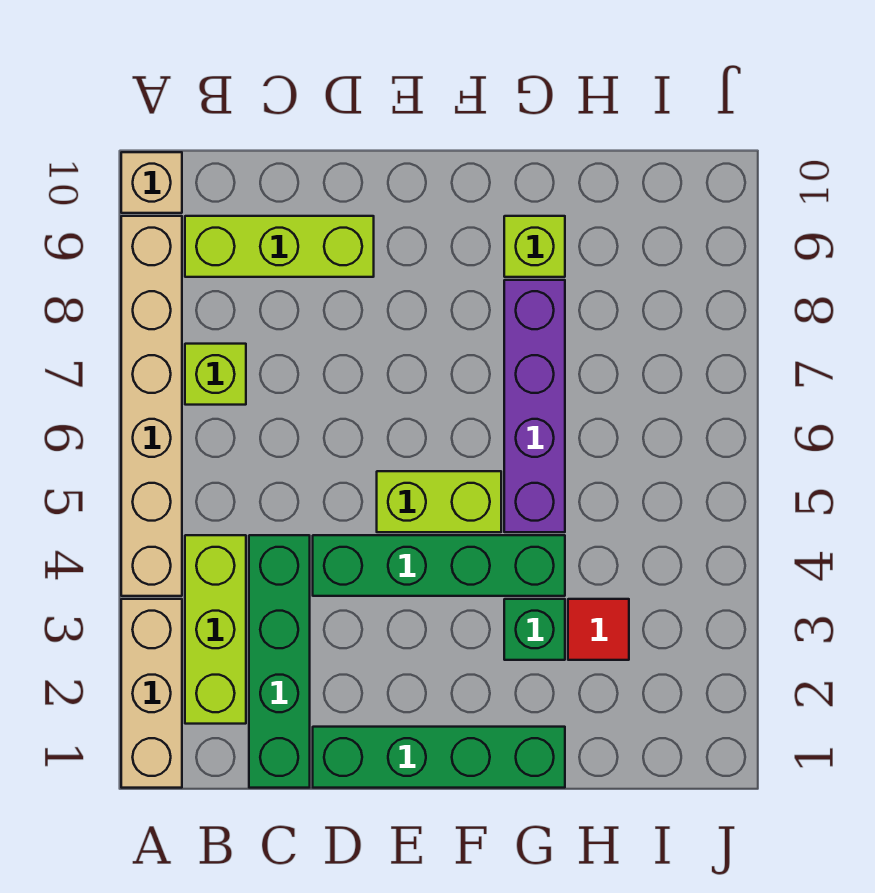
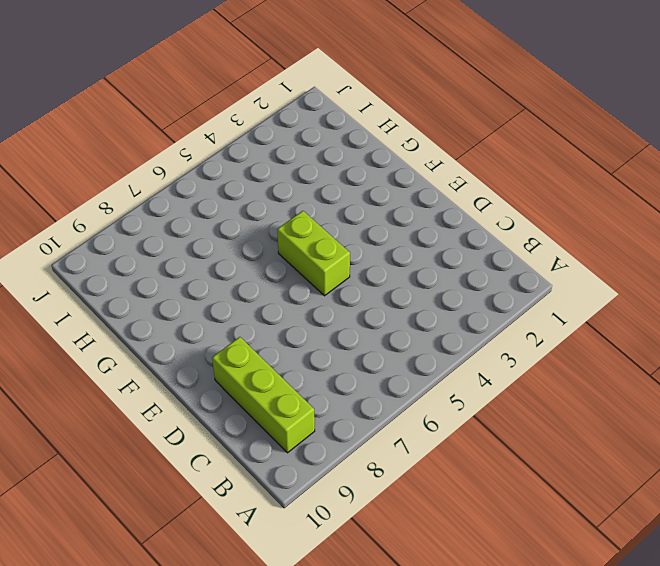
none -> tan 1x3 brick [121,599,182,788]
none -> tan 1x6 brick [121,216,182,596]
none -> tan 1x1 brick [121,152,182,213]

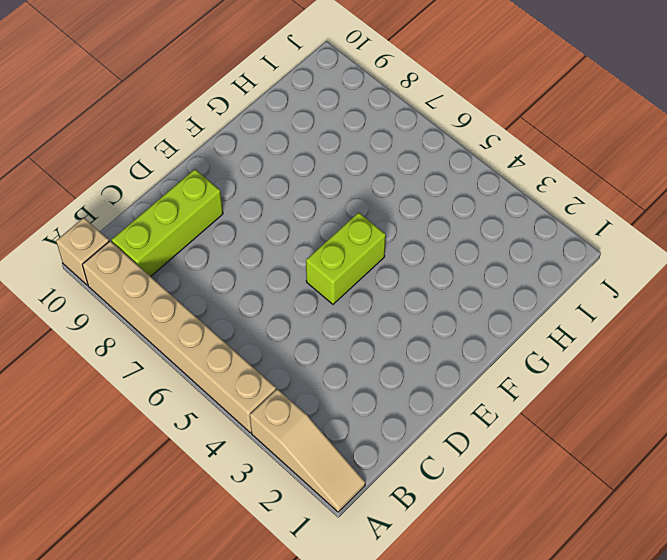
tan 1x3 slope [250,389,365,512] -> tan 1x3 brick [121,599,182,788]
none -> lime 1x3 brick [185,535,246,724]
none -> lime 1x1 brick [185,344,246,405]
none -> green 1x4 brick [249,535,310,788]

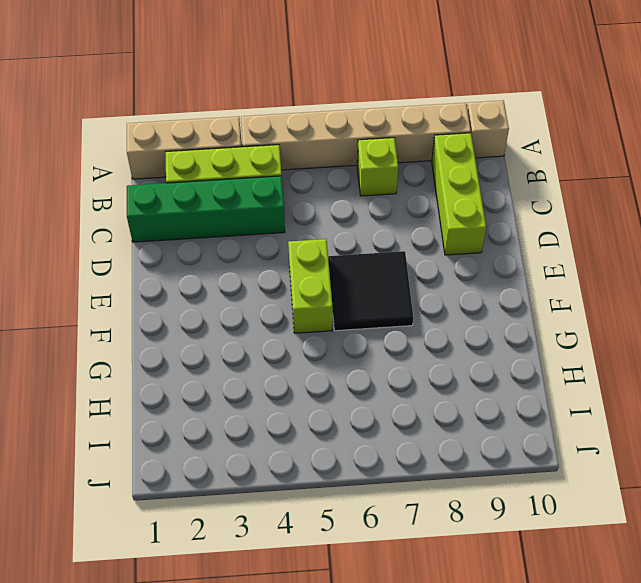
black 2x2 tile [328,251,413,331] -> none
none -> green 1x4 brick [313,727,565,788]
none -> green 1x4 brick [313,535,565,596]
none -> green 1x1 brick [504,599,565,660]

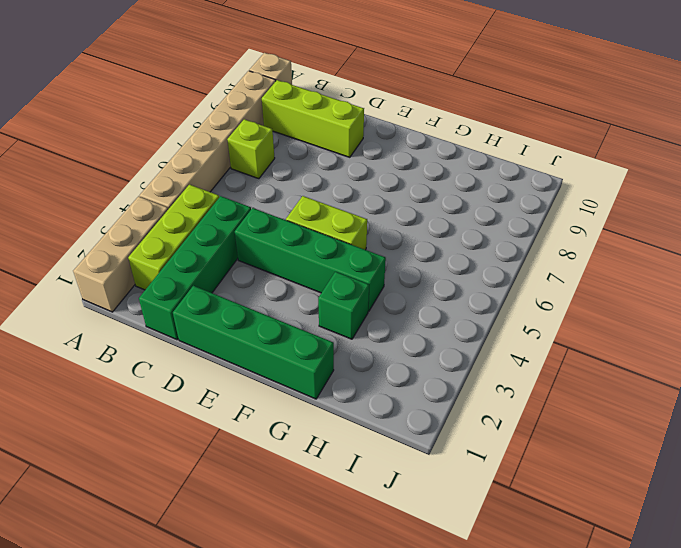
none -> purple 1x4 brick [504,280,565,532]
none -> lime 1x1 brick [504,216,565,277]
none -> red 1x1 tile [568,599,629,660]

